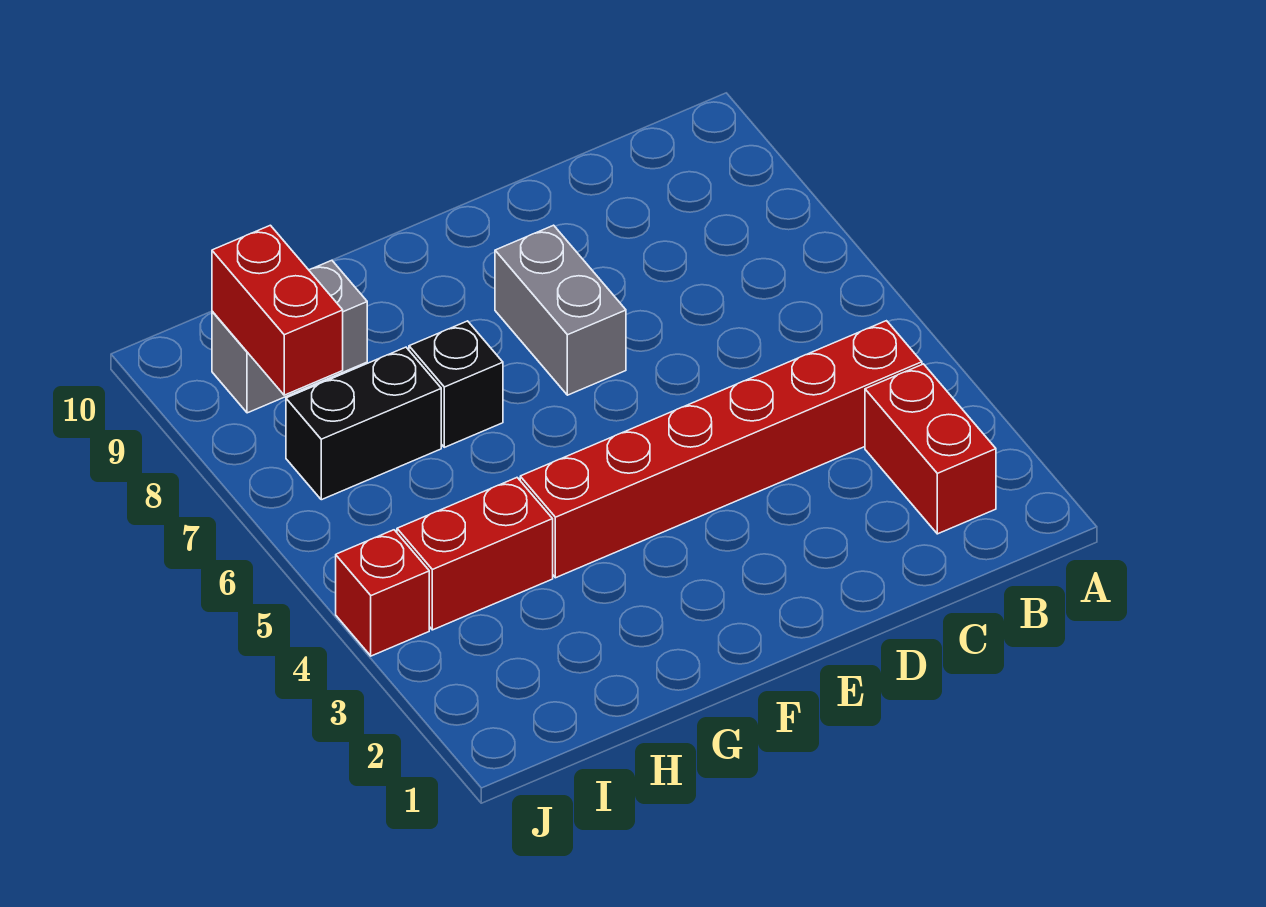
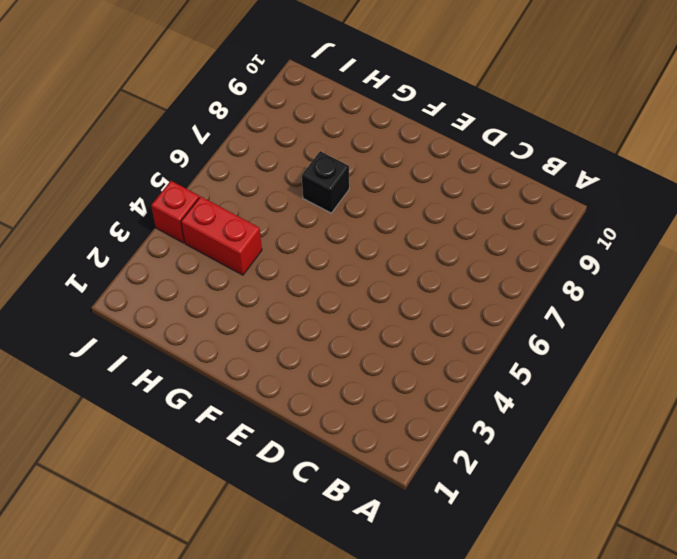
none -> red 1x2 brick [865,364,996,534]
none -> red 1x6 brick [520,321,922,578]

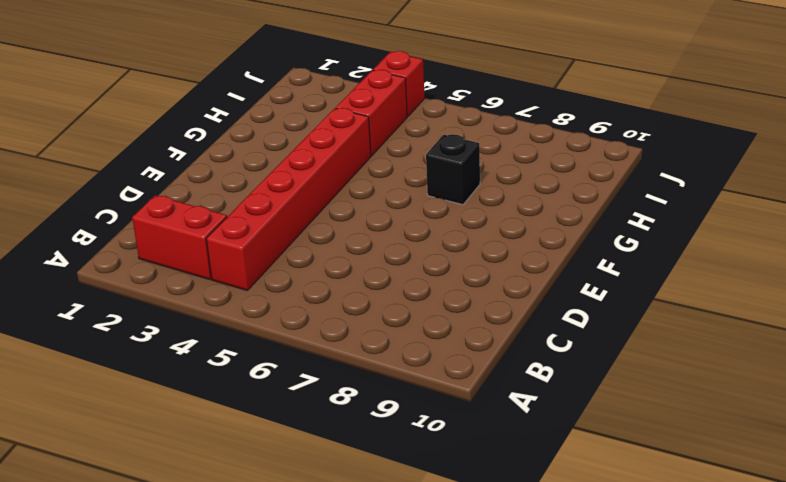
none -> grey 1x2 brick [495,225,626,395]
none -> black 1x2 brick [286,347,441,500]

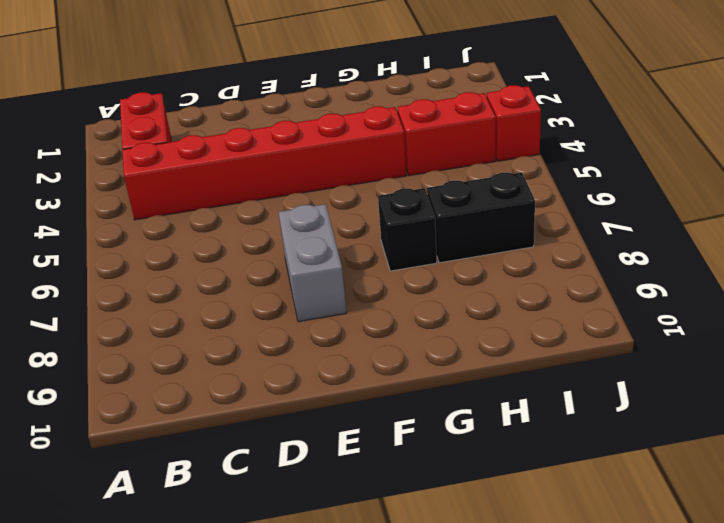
none -> grey 1x2 brick [212,260,367,413]
none -> red 1x2 brick [212,225,343,395]

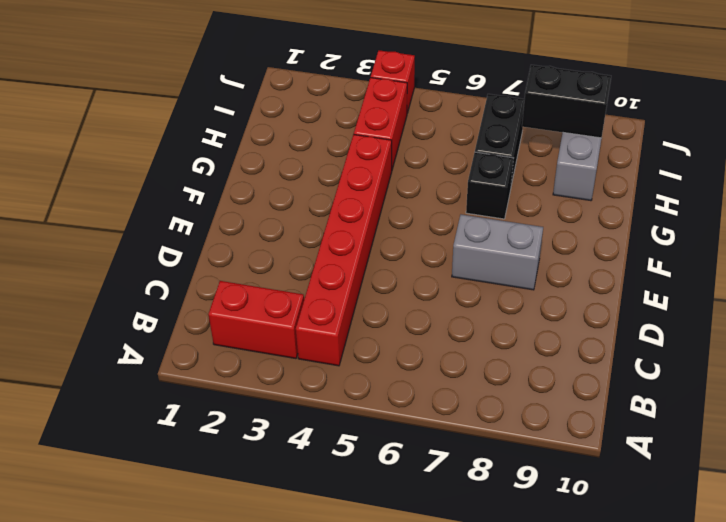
black 1x2 brick [522,65,611,138] -> red 1x2 brick [212,225,343,395]

